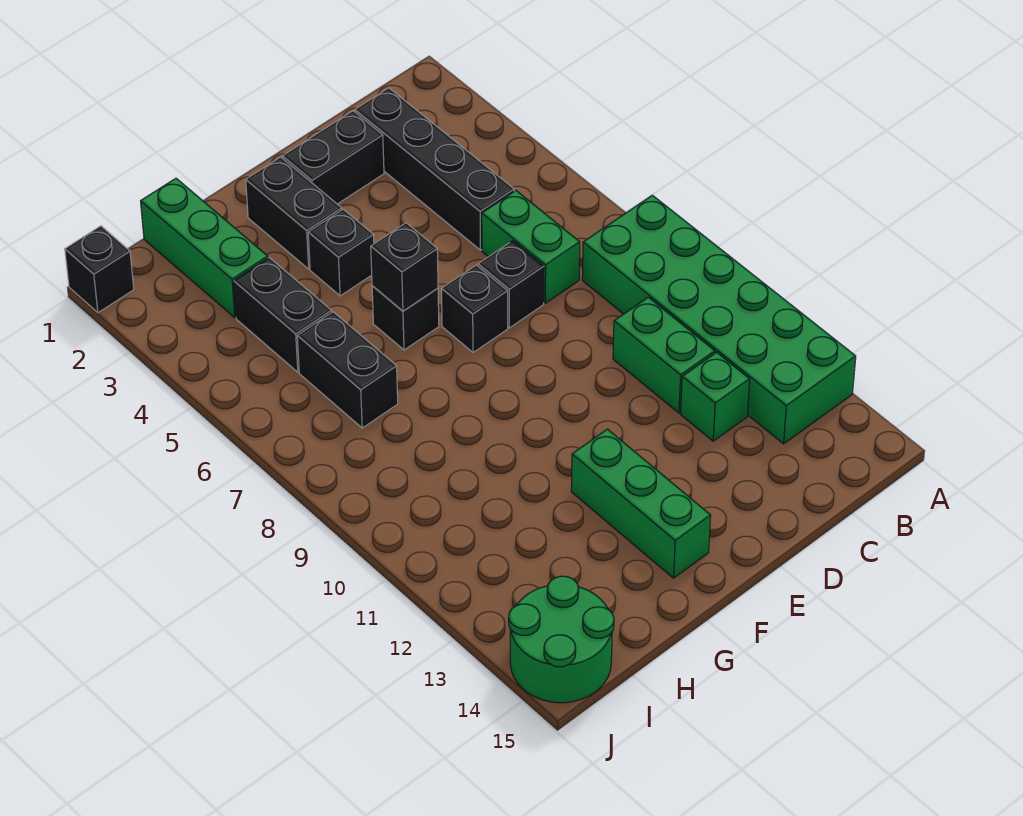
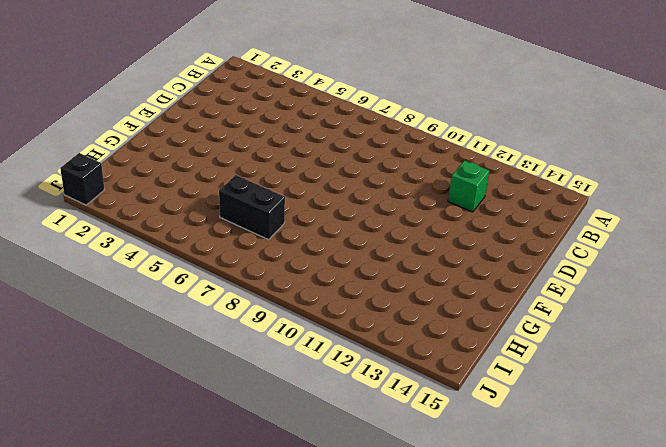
none -> green 2x6 brick [582,195,856,444]
none -> black 1x4 brick [355,88,514,250]
none -> green 1x2 brick [482,191,580,303]

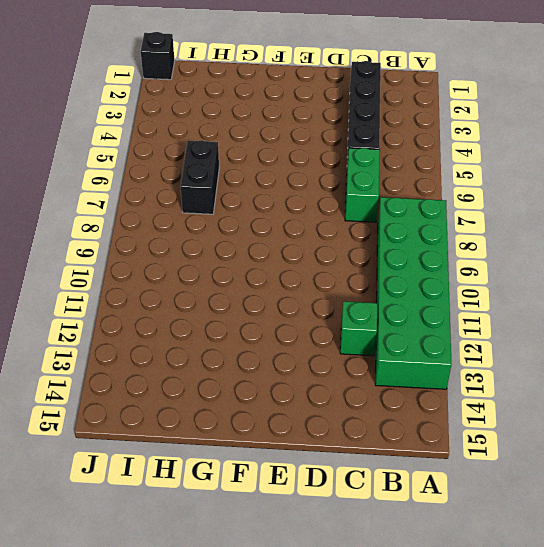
none -> green 1x2 brick [613,297,715,413]
none -> black 1x2 brick [282,111,384,204]
none -> black 1x1 brick [478,241,544,328]

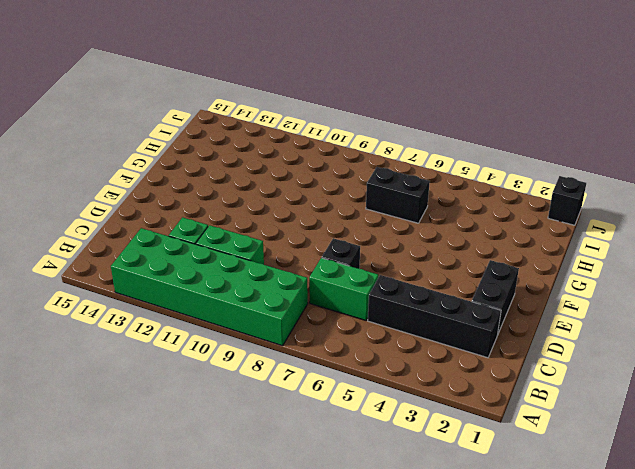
none -> black 1x1 brick [442,265,508,352]
none -> black 1x2 brick [246,157,342,269]
none -> black 1x1 brick [308,209,374,296]

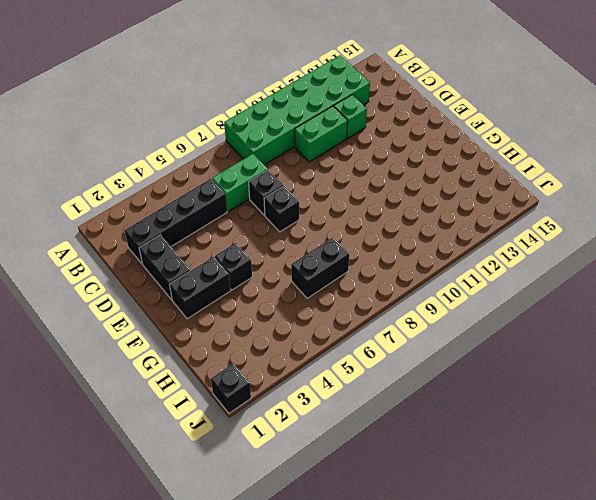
none -> black 1x1 brick [372,286,439,350]
none -> green 1x3 brick [571,429,711,578]
none -> green 1x3 brick [141,178,268,318]

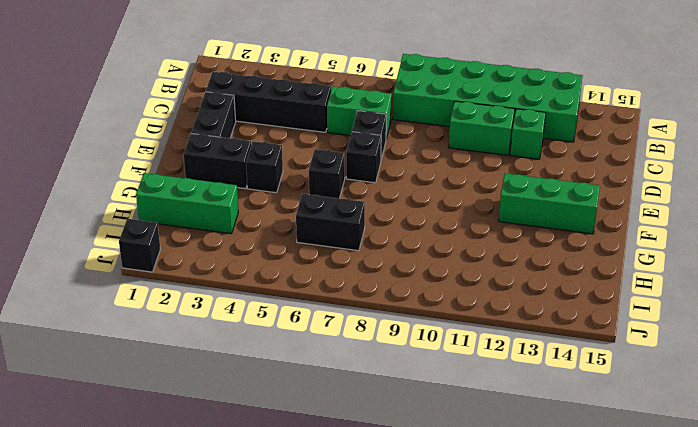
none -> black 1x2 brick [234,258,332,372]
none -> green 2x2 round brick [509,576,614,703]
none -> black 1x1 brick [371,223,438,311]

